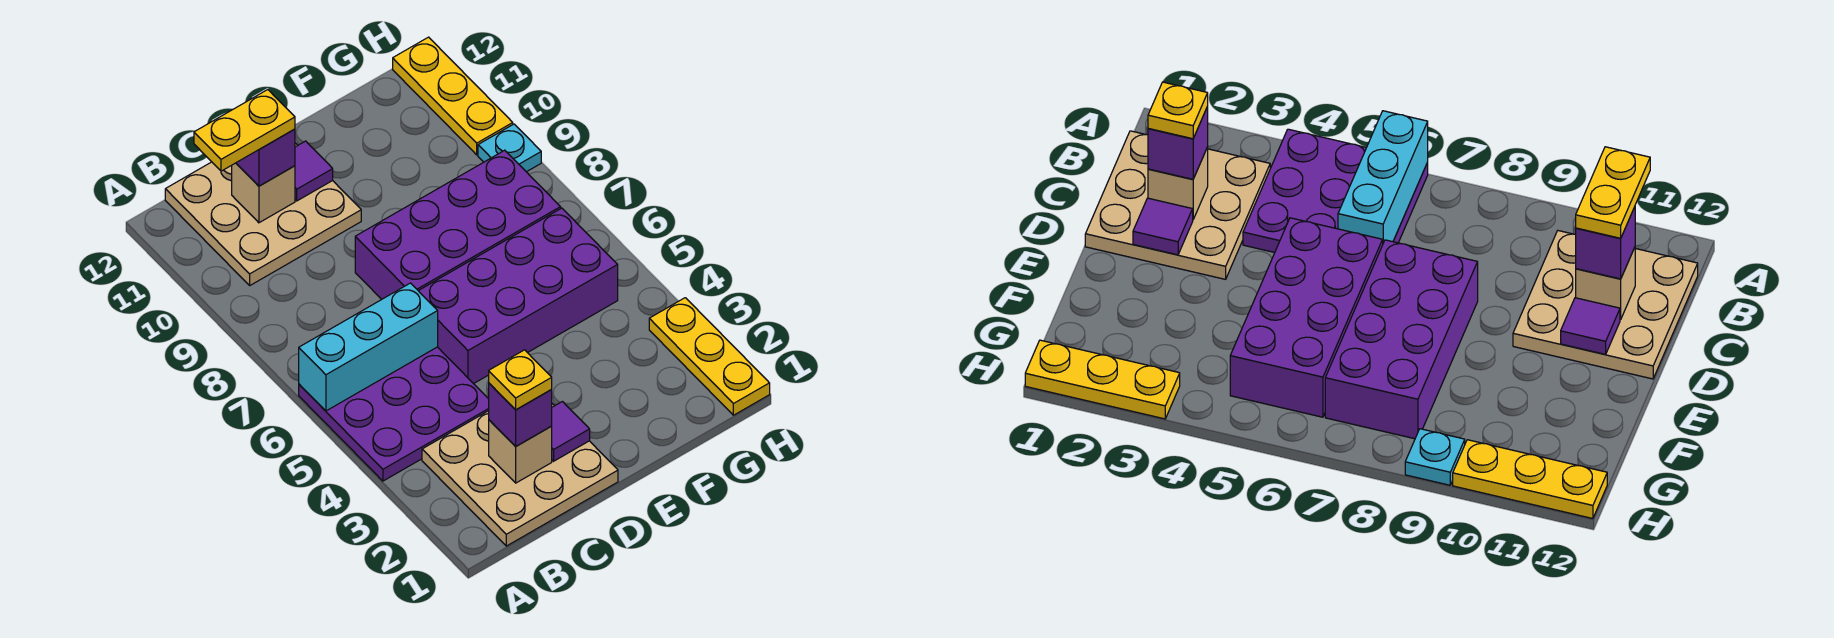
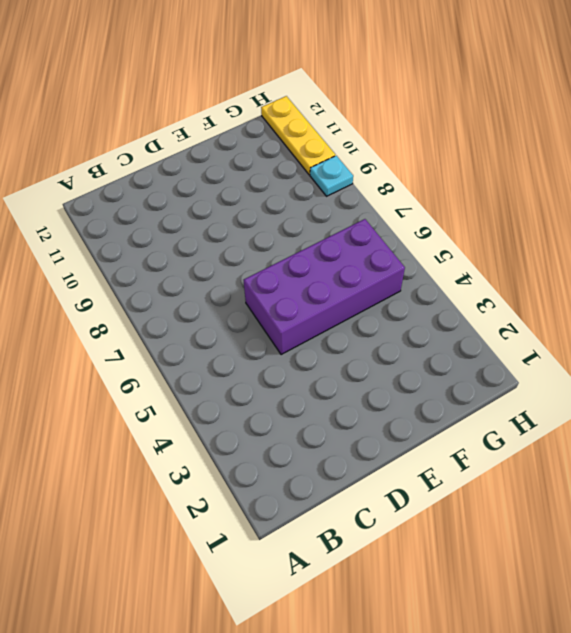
none -> purple 3x3 plate [299,347,489,481]
none -> tan 3x3 plate [422,404,618,546]
none -> tan 3x3 plate [165,143,361,285]

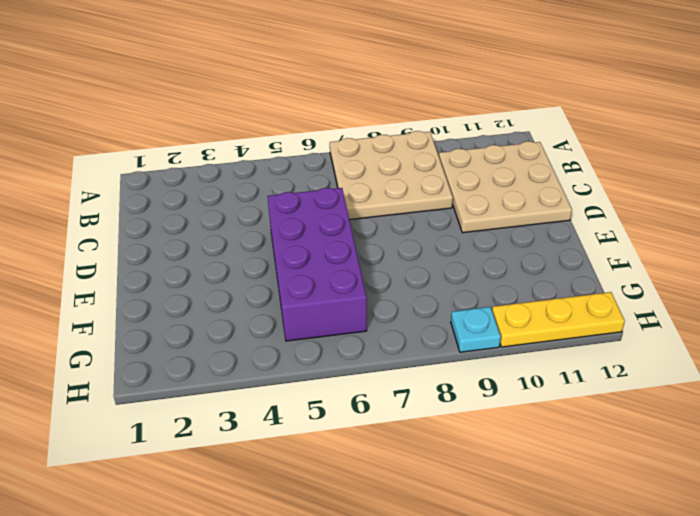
tan 3x3 plate [330,131,453,220] -> tan 3x3 plate moved to [422,404,618,546]
none -> purple 3x3 plate [299,347,489,481]
none -> purple 2x4 brick [355,150,561,299]
none -> yellow 1x3 plate [649,298,770,415]

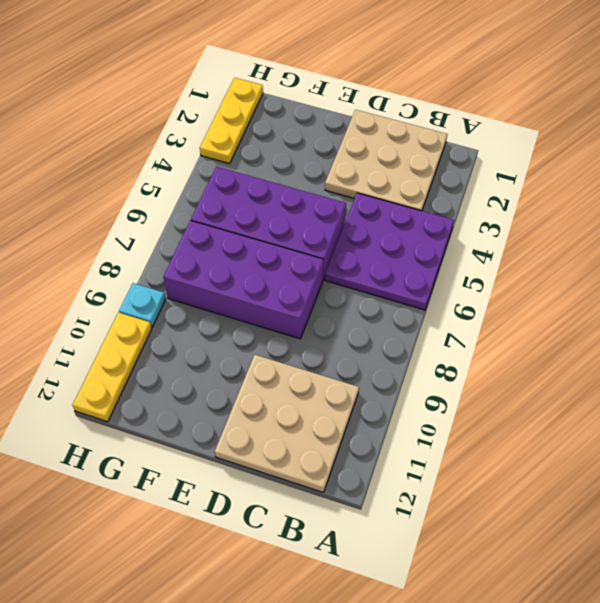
none -> cyan 1x3 brick [299,283,438,411]
none -> tan 1x1 brick [489,420,552,483]
none -> tan 1x1 brick [232,163,295,223]

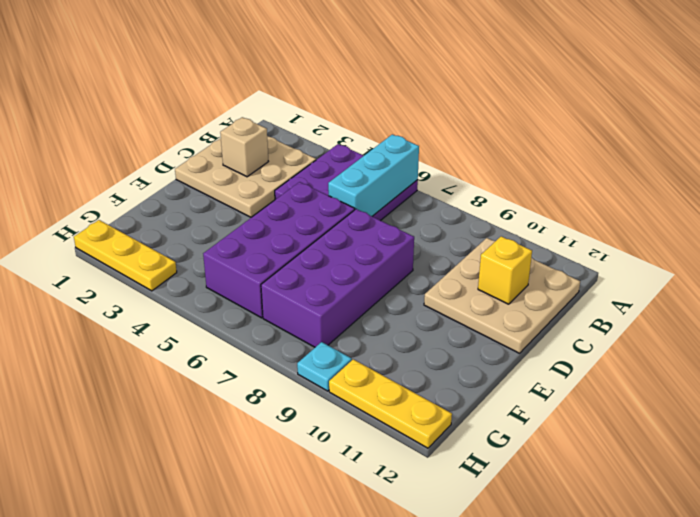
yellow 1x1 brick [478,236,532,304] -> tan 1x1 brick [232,163,295,223]
none -> purple 1x1 tile [552,402,590,461]
none -> purple 1x1 tile [295,141,333,201]
none -> purple 1x1 brick [489,383,552,446]

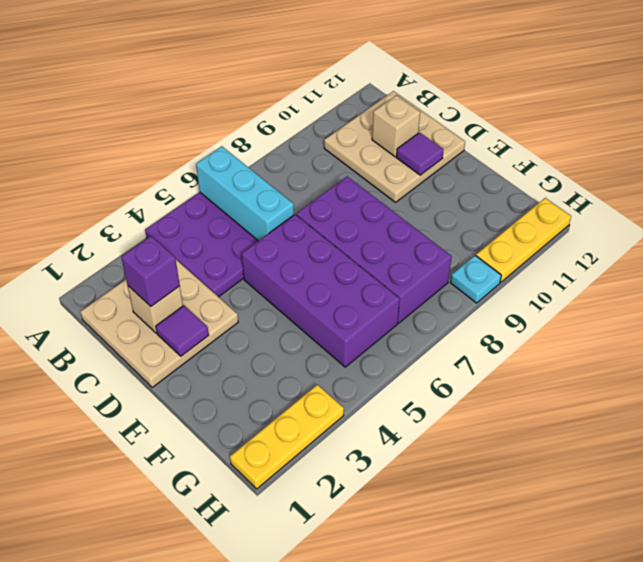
none -> purple 1x1 brick [236,129,295,186]
none -> yellow 1x2 plate [194,90,295,171]
none -> yellow 1x1 plate [489,350,552,410]

